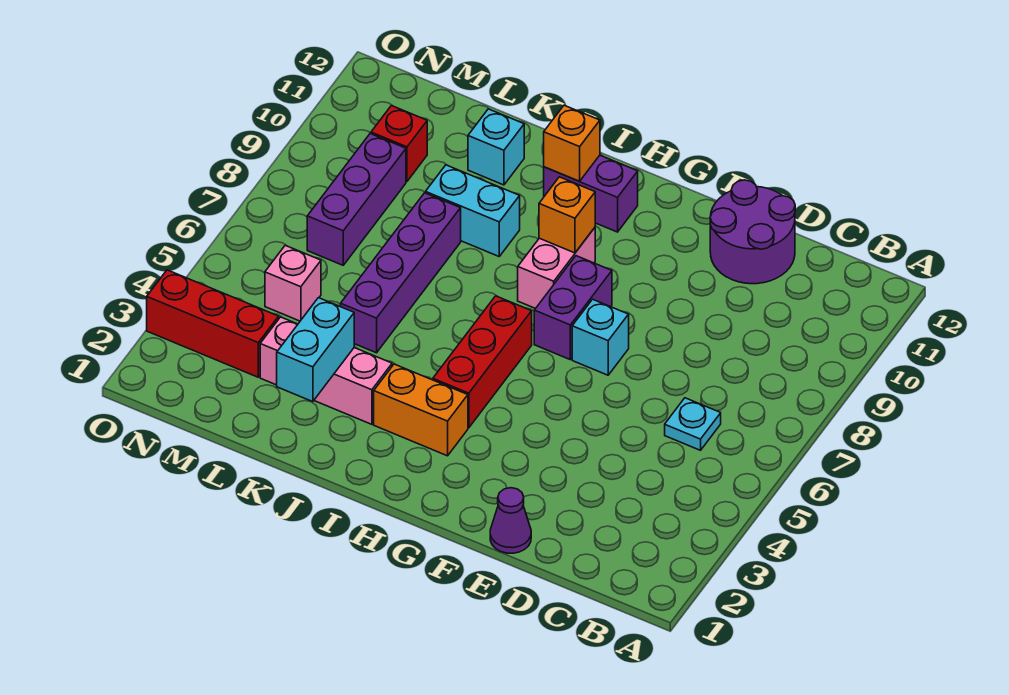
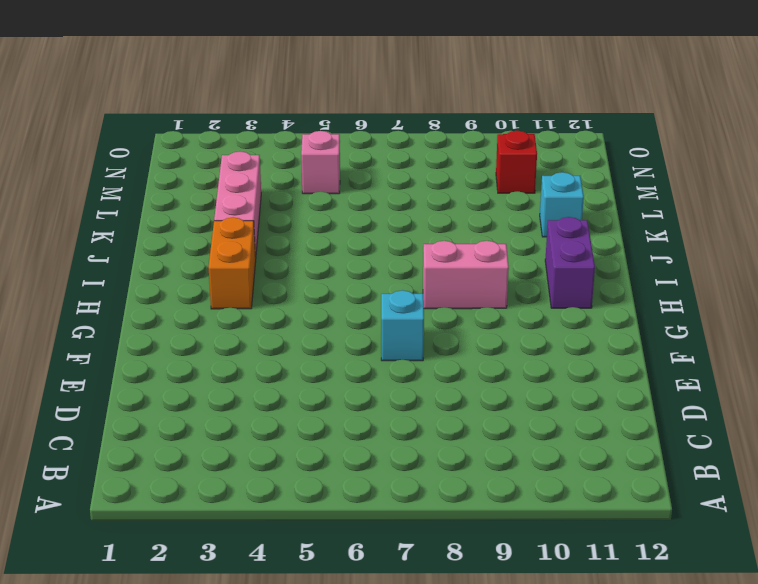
none -> cyan 1x1 plate [665,398,721,450]
none -> purple 2x2 round brick [710,180,795,284]
none -> purple 1x1 cone [490,488,531,553]

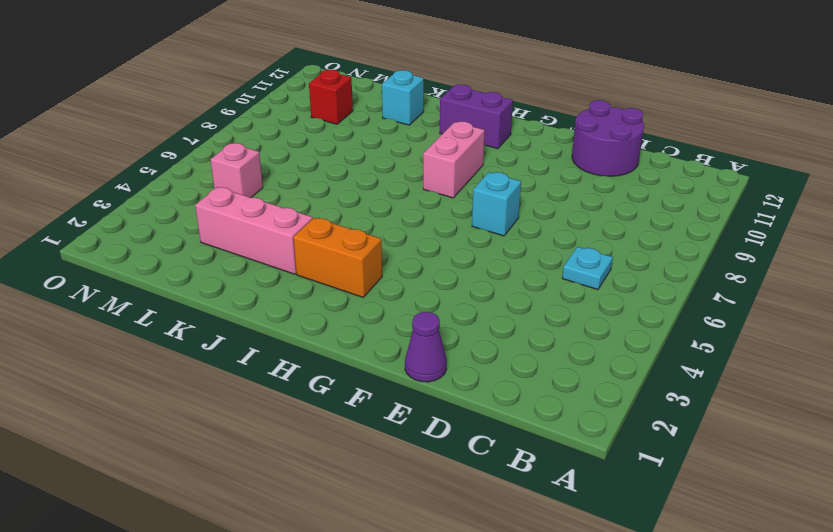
none -> purple 1x2 brick [534,256,612,359]
none -> red 1x3 brick [433,296,532,428]
none -> cyan 1x2 brick [426,165,520,256]

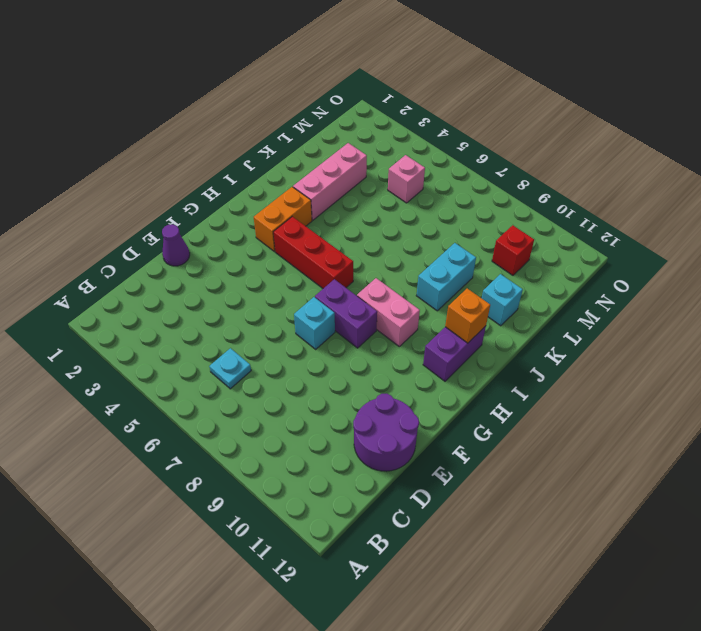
none -> purple 1x4 brick [341,193,461,353]
none -> red 1x3 brick [147,270,279,377]
none -> purple 1x3 brick [307,134,406,265]

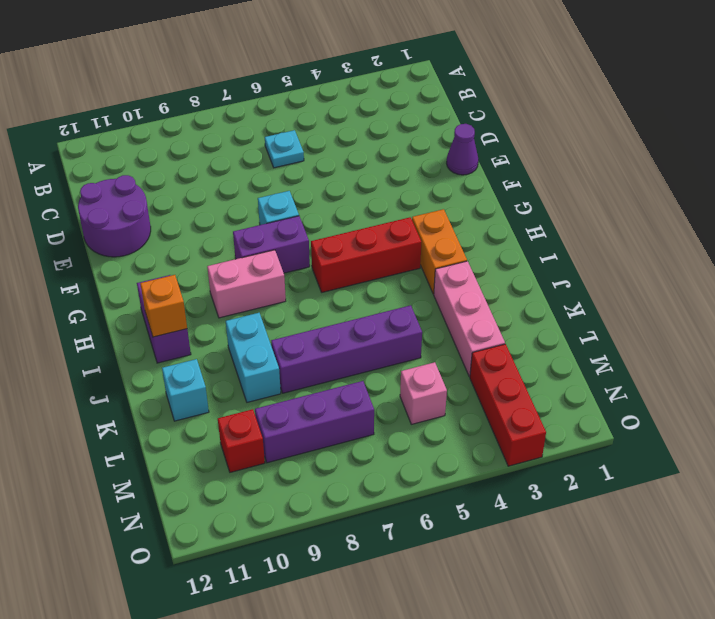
none -> orange 1x1 brick [539,177,595,253]
none -> cyan 1x2 brick [277,298,354,402]

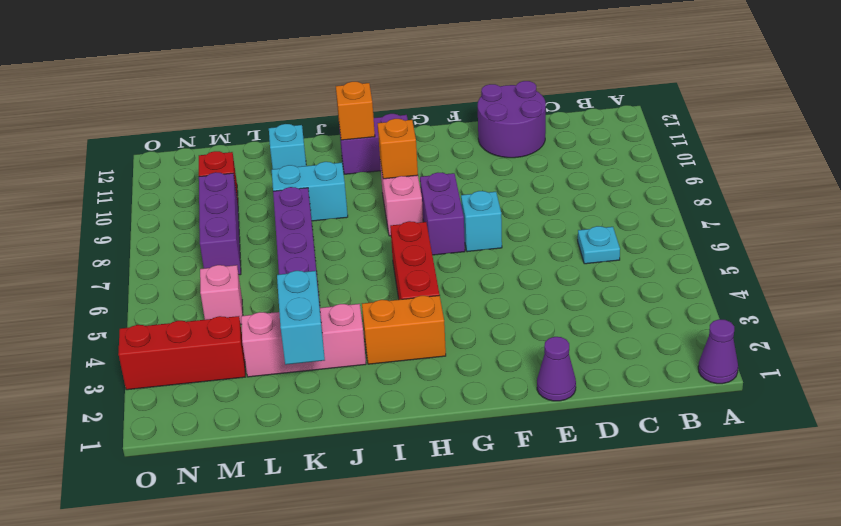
purple 1x1 cone [698,319,738,384] -> none

